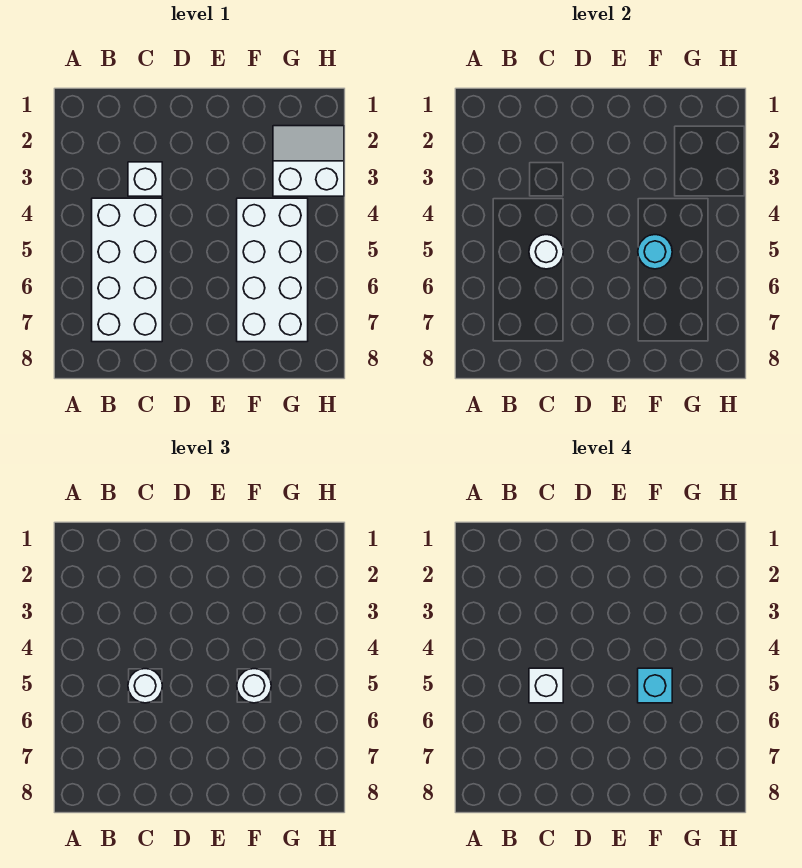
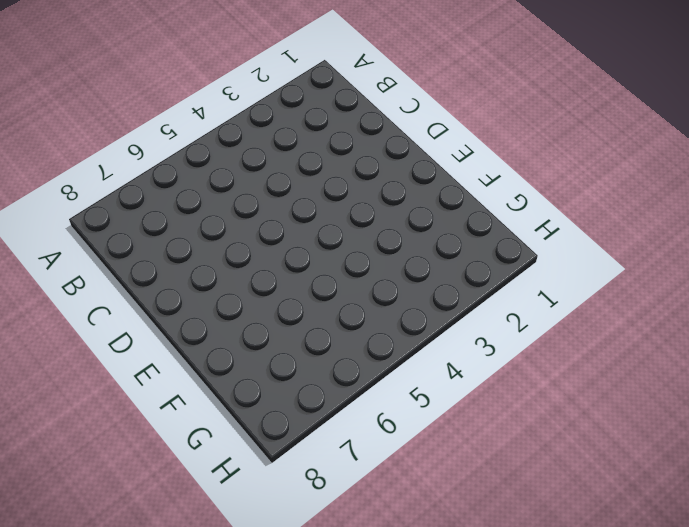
none -> white 2x4 brick [92,198,162,342]
none -> white 1x1 brick [128,162,162,196]

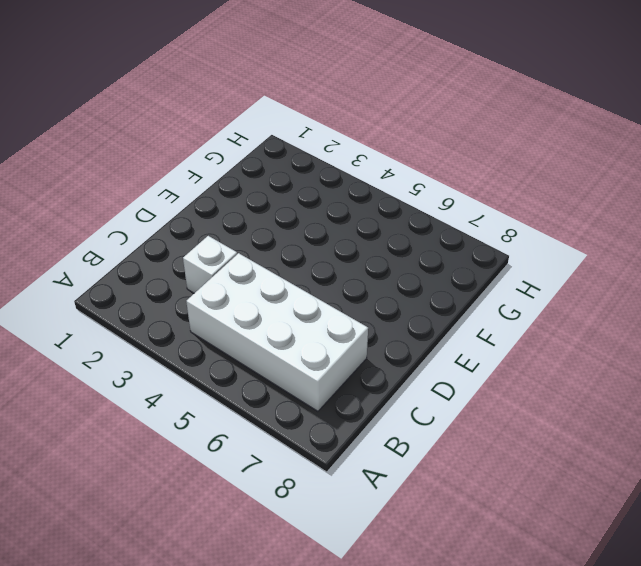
none -> white 2x4 brick [237,198,308,342]
none -> white 2x2 slope [273,126,344,196]

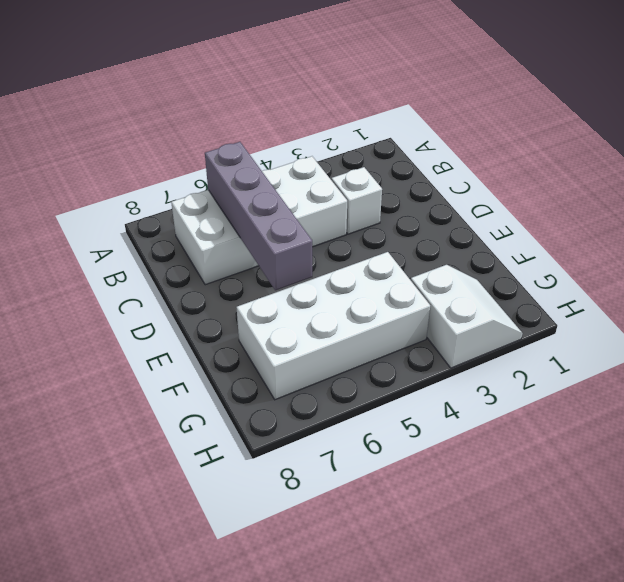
grey 1x4 brick [205,142,312,290] -> none
none -> white 1x1 round brick [529,235,563,269]
none -> cyan 1x1 round brick [638,235,672,269]

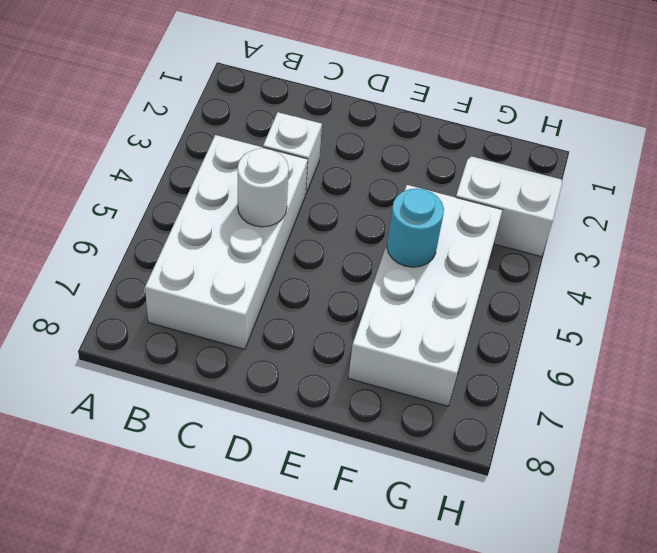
none -> white 1x1 round brick [128,669,162,703]
none -> white 1x1 round brick [237,669,271,703]

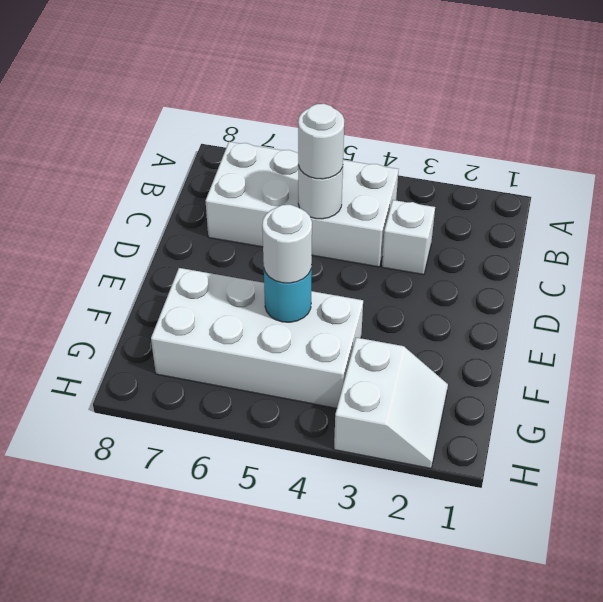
none -> white 1x1 brick [529,668,563,703]
none -> cyan 1x1 brick [638,668,672,703]

